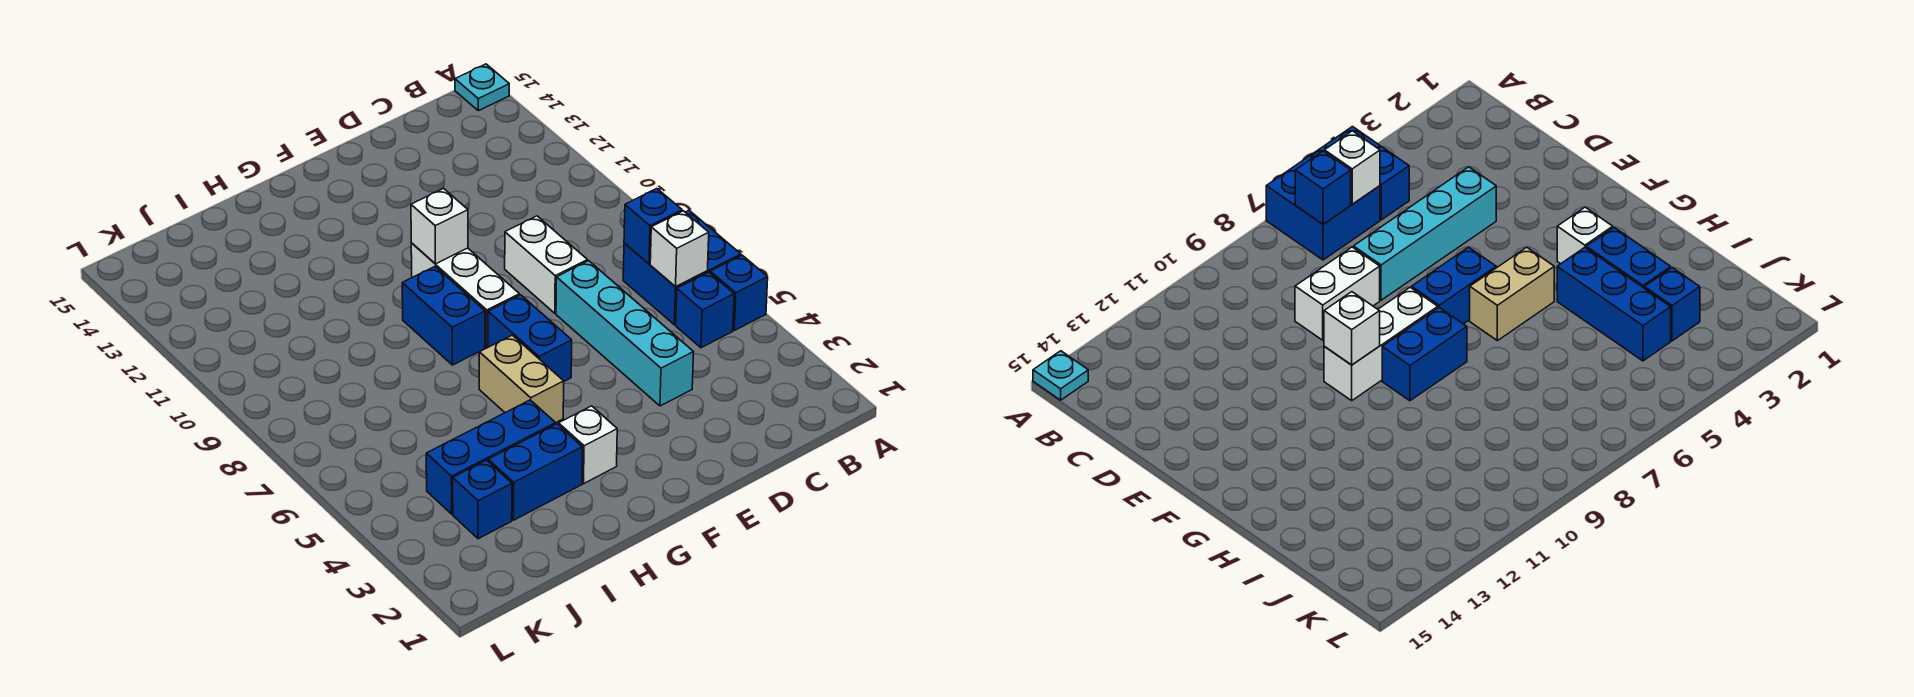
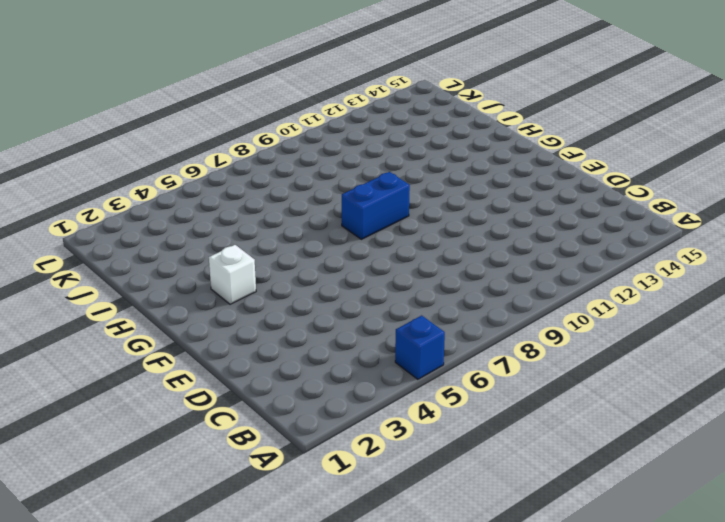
none -> blue 2x2 brick [623,211,741,325]
none -> cyan 1x1 plate [455,64,509,111]
none -> blue 1x1 brick [676,272,734,348]

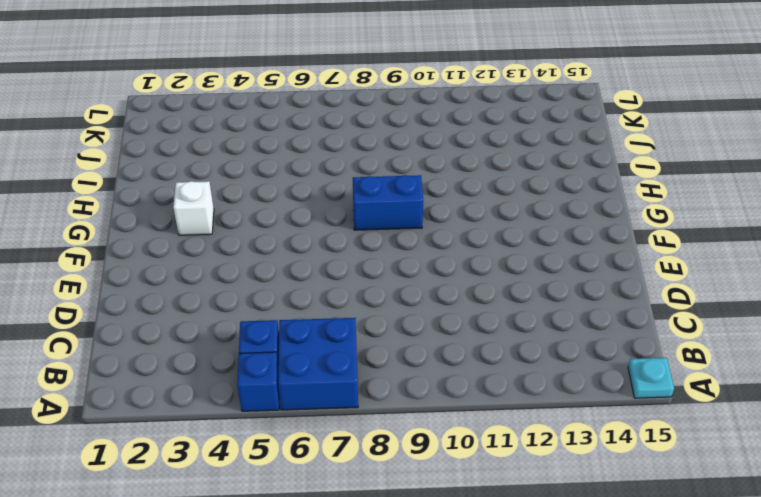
none -> cyan 1x4 brick [556,261,694,406]
none -> white 1x2 brick [505,216,588,313]
none -> blue 1x2 brick [488,295,572,381]

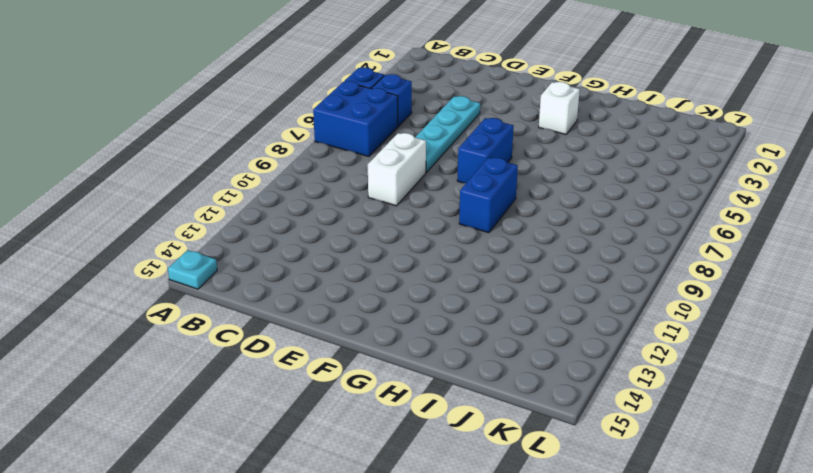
cyan 1x4 plate [415,96,480,173] -> cyan 1x4 brick [556,261,694,406]
none -> white 1x3 brick [411,243,519,348]
none -> tan 1x2 brick [479,335,564,423]
none -> blue 1x2 brick [488,424,582,520]

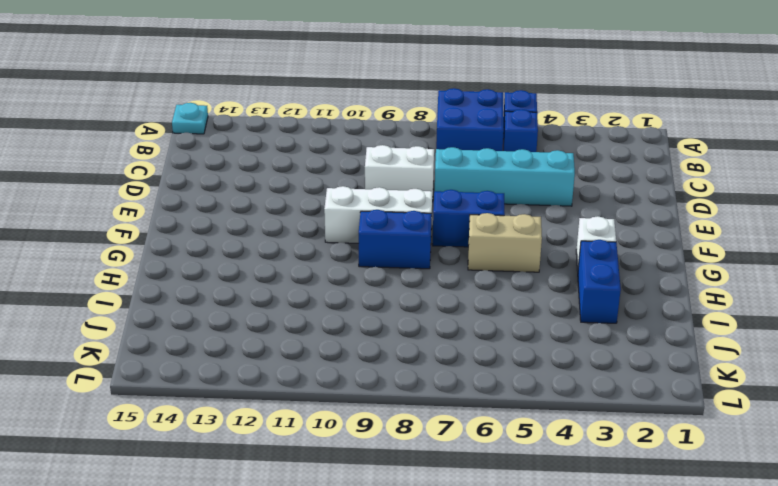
none -> blue 1x3 brick [426,400,556,514]
none -> blue 1x1 brick [453,460,512,539]
none -> white 1x1 brick [650,211,709,286]

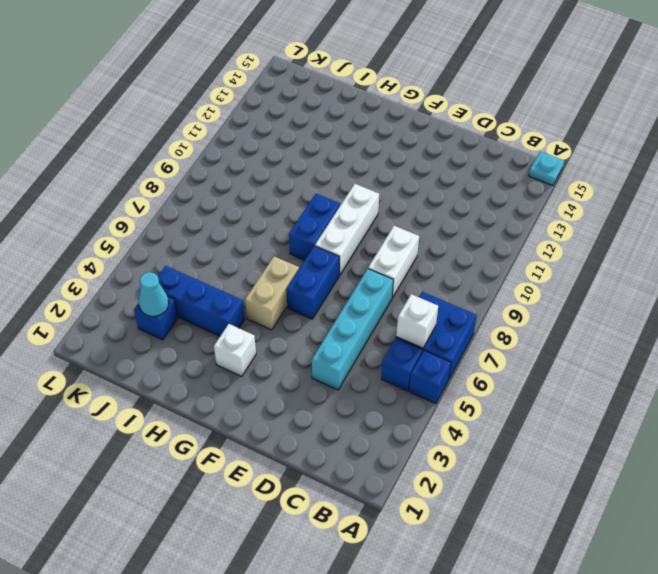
cyan 1x1 cone [139,272,169,316] -> none
none -> blue 1x2 brick [488,424,582,520]
none -> blue 1x1 brick [624,189,682,264]
none -> white 1x1 brick [411,188,468,264]

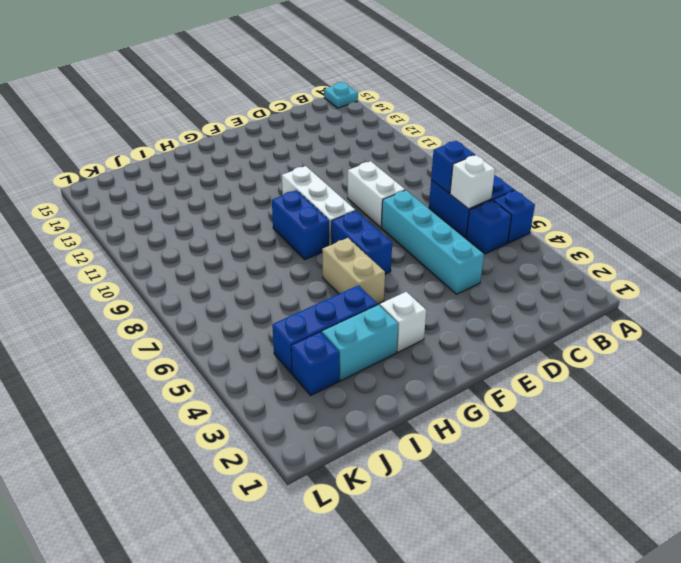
cyan 1x2 brick [322,305,398,381] -> blue 1x2 brick [488,424,582,520]
none -> white 1x1 brick [411,188,468,264]

